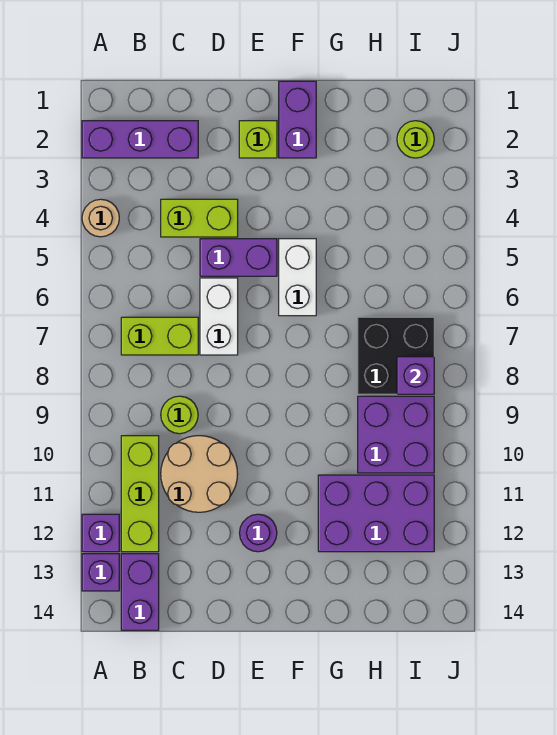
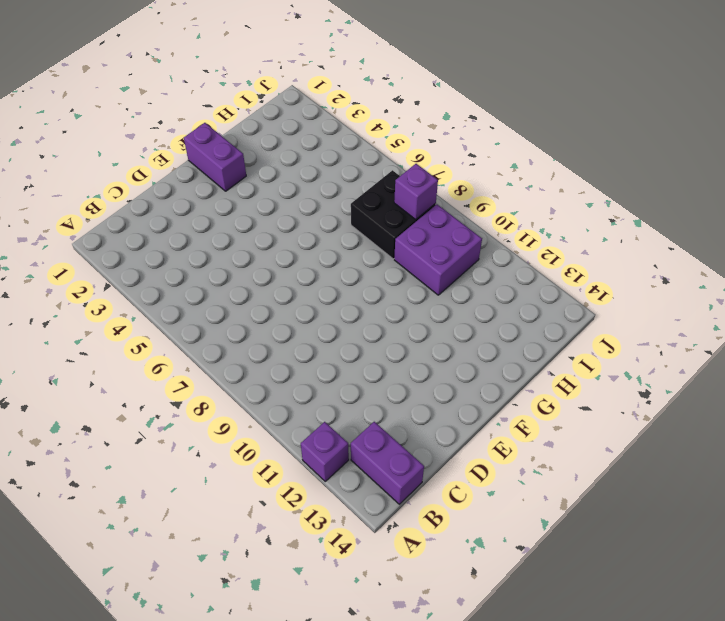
none -> purple 1x3 brick [82,121,198,158]
none -> tan 1x1 round brick [82,199,119,237]
none -> purple 1x1 brick [82,554,119,591]

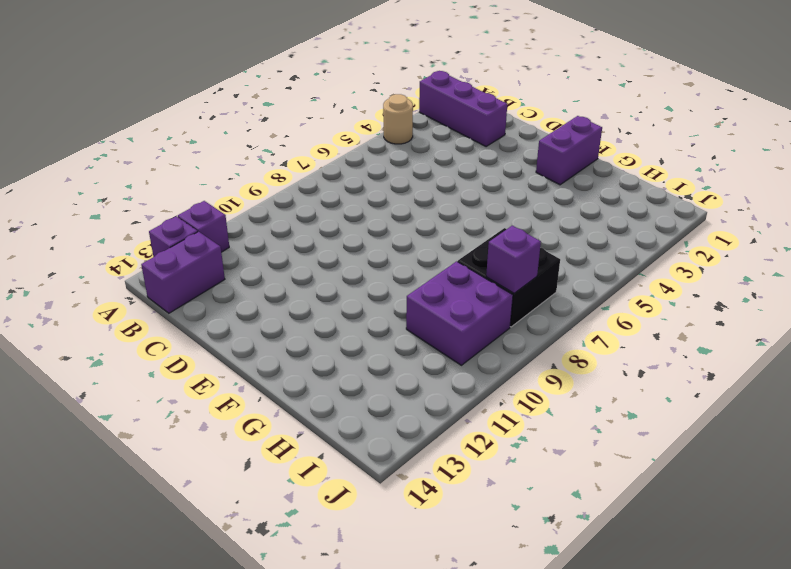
none -> lime 1x2 brick [121,317,198,355]
none -> lime 1x3 brick [121,436,159,552]
none -> lime 1x2 brick [161,199,238,237]

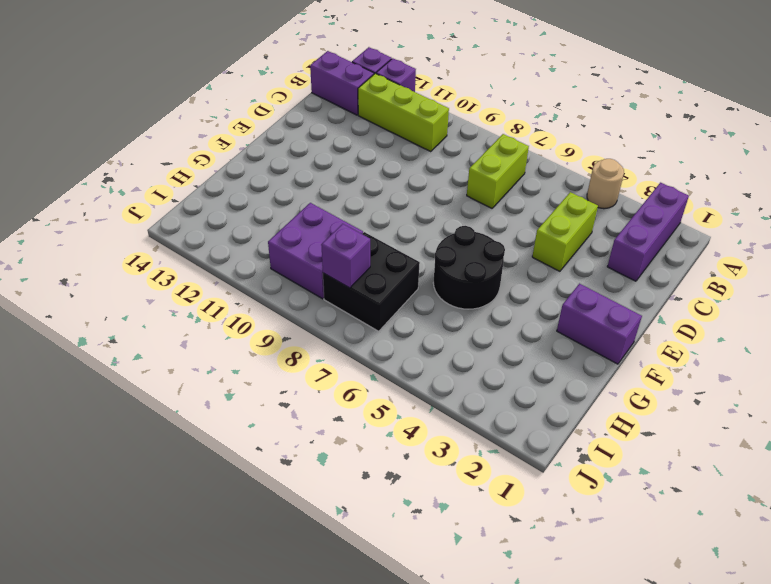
black 2x2 round brick [433,226,505,309] -> white 1x2 brick [279,239,316,316]
none -> lime 1x1 round brick [161,396,198,434]
none -> tan 2x2 round brick [161,436,238,512]
none -> purple 1x2 brick [200,239,277,276]

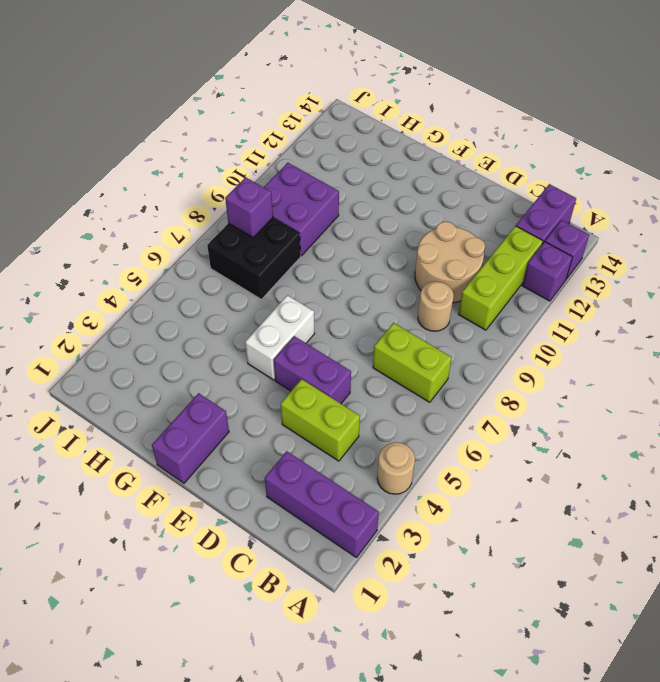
tan 1x1 round brick [418,281,454,331] -> lime 1x1 round brick [161,396,198,434]
none -> white 1x2 brick [200,278,238,355]
none -> lime 1x1 brick [239,121,277,158]
none -> purple 1x1 round brick [240,514,277,552]

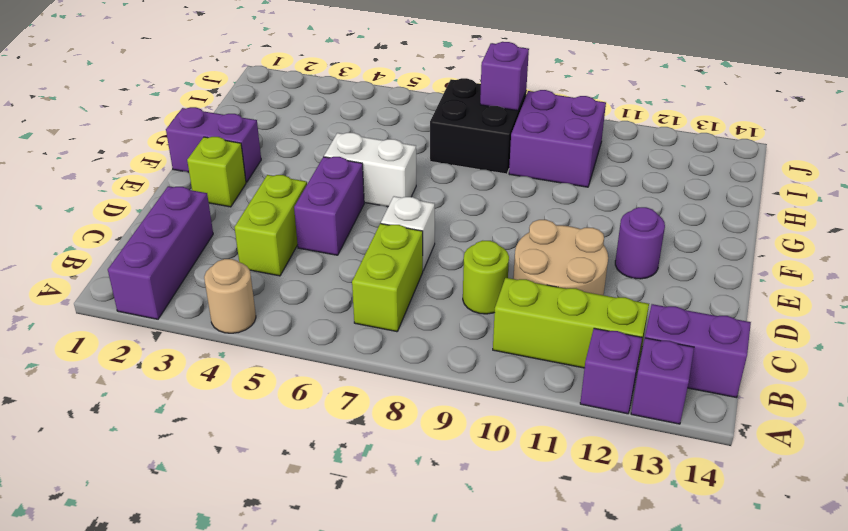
white 1x1 brick [381,196,435,270] -> white 1x2 brick [200,278,238,355]
none -> purple 2x3 brick [318,475,434,552]
none -> lime 1x1 round brick [397,121,434,158]

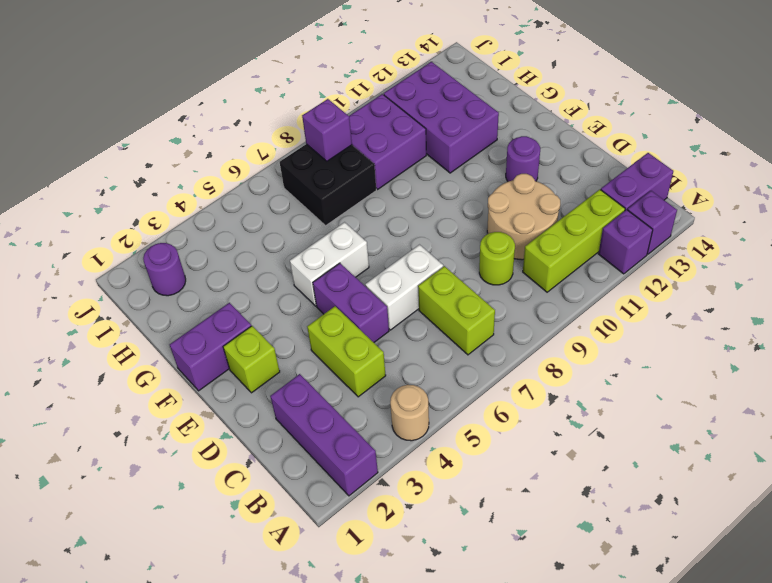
purple 1x1 round brick [143,243,186,296] -> lime 1x1 round brick [397,121,434,158]

